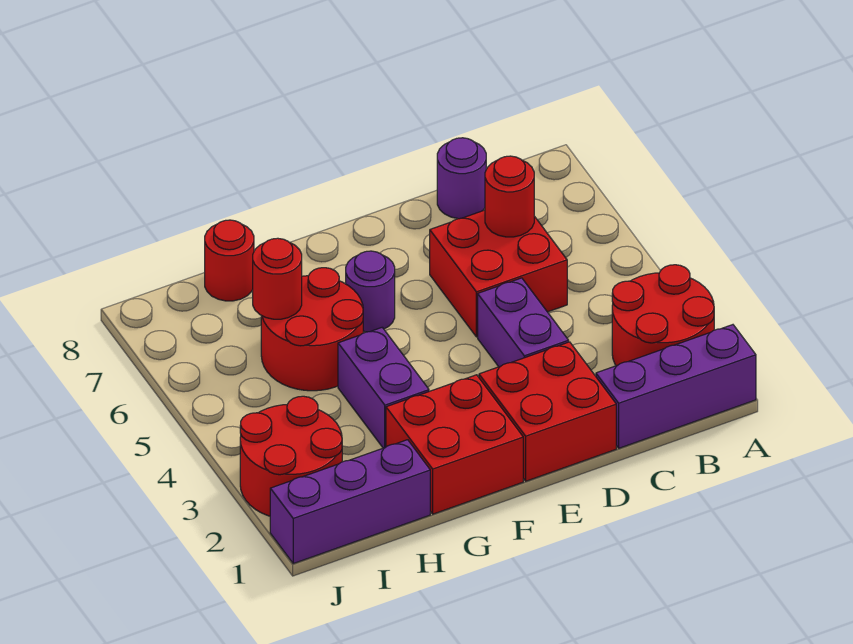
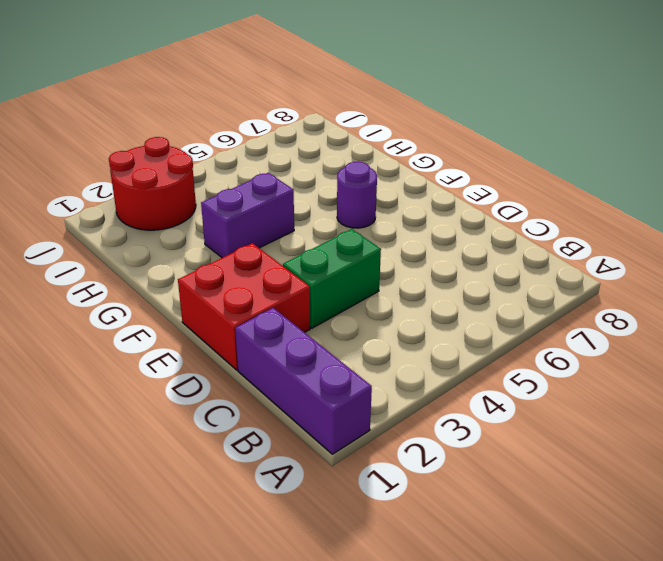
green 1x2 brick [283,229,381,328] -> purple 1x2 brick [478,278,569,367]
none -> red 2x2 round brick [612,265,714,366]
none -> red 2x2 brick [430,210,567,337]
none -> purple 1x1 round brick [437,138,486,219]

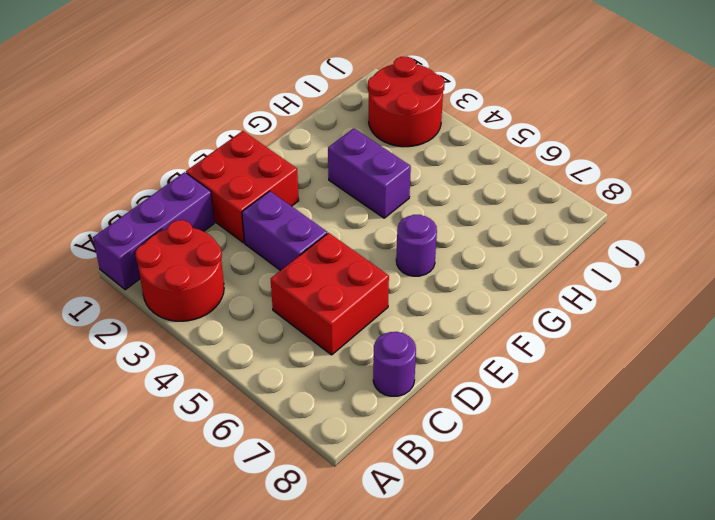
none -> red 2x2 brick [386,375,523,514]
none -> red 2x2 round brick [261,268,363,391]
none -> purple 1x3 brick [270,440,430,563]

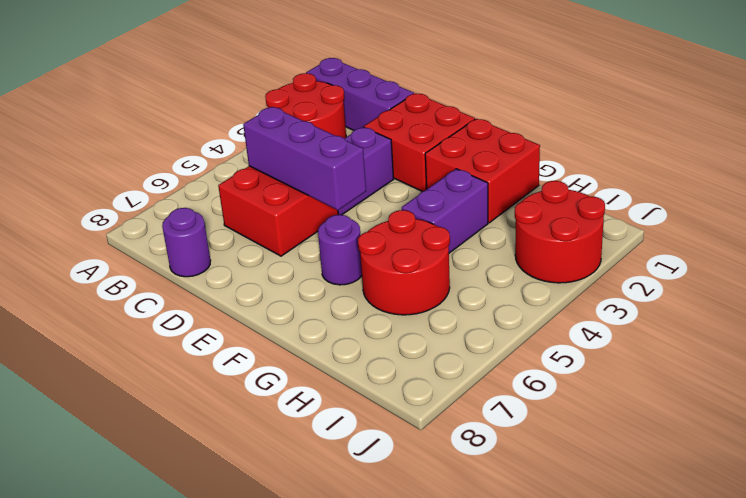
purple 1x3 brick [243,107,366,210] -> purple 1x3 brick moved to [270,440,430,563]
none -> red 1x1 round brick [205,220,254,301]
none -> red 1x1 round brick [485,156,534,237]
none -> red 1x1 round brick [253,238,302,319]

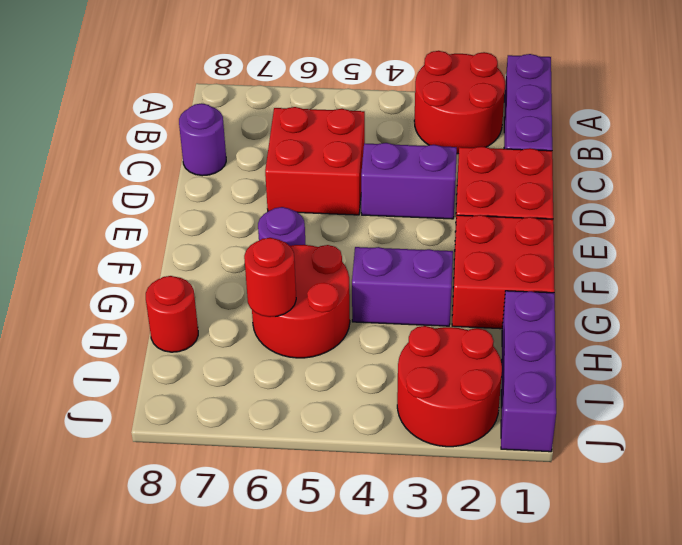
none -> red 1x1 round brick [485,156,534,237]

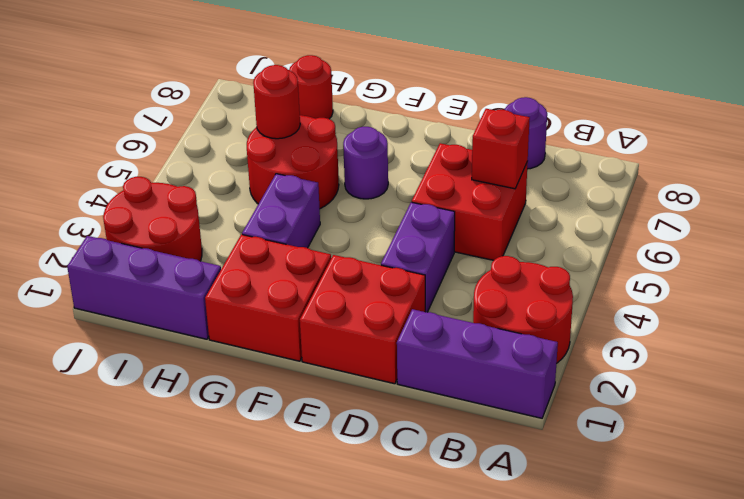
red 1x1 brick [472,109,530,189] -> red 1x1 round brick [485,156,534,237]

